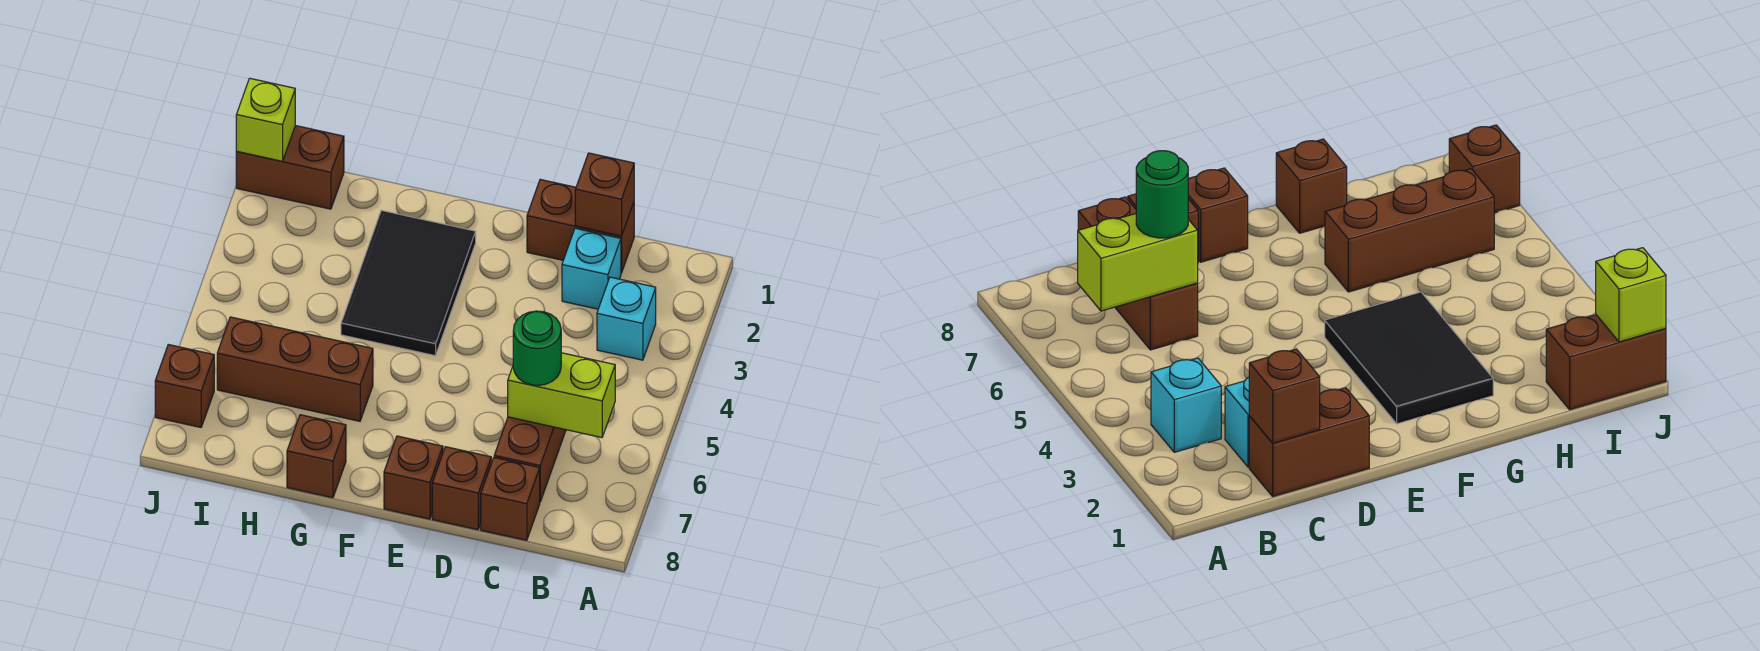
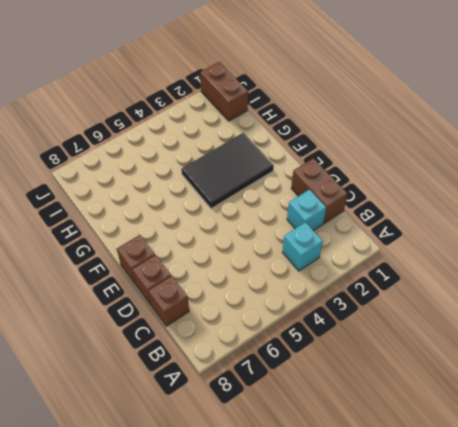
none -> brown 1x2 brick [494,417,566,502]
none -> brown 1x3 brick [217,317,373,421]
none -> brown 1x1 brick [287,415,346,498]

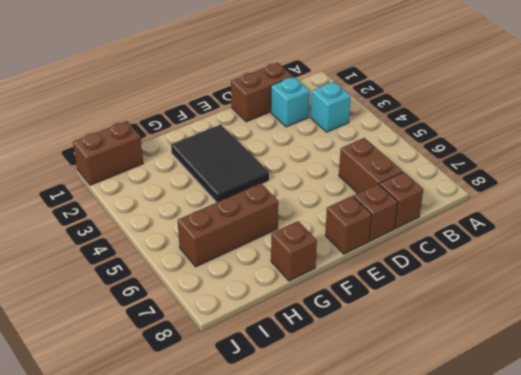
none -> brown 1x1 brick [155,345,214,427]
none -> lime 1x2 brick [508,353,615,438]
none -> brown 1x1 brick [575,153,634,236]

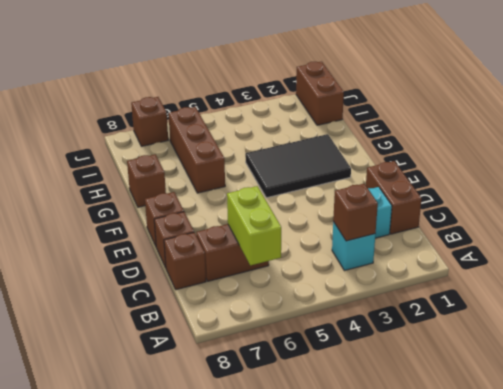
brown 1x1 brick [333,184,378,241] -> brown 1x1 brick moved to [575,153,634,236]
none -> lime 1x1 brick [236,78,295,161]
none -> green 1x1 round brick [513,311,561,386]

